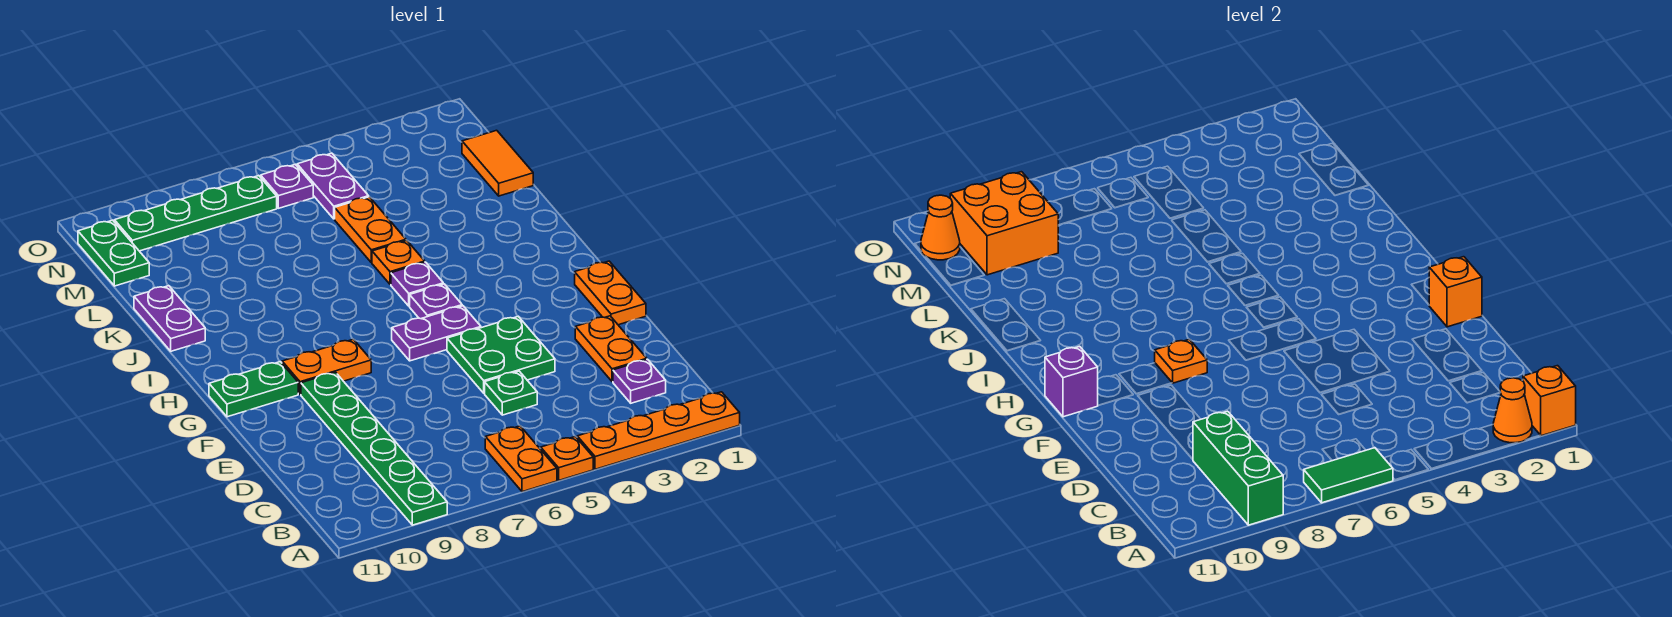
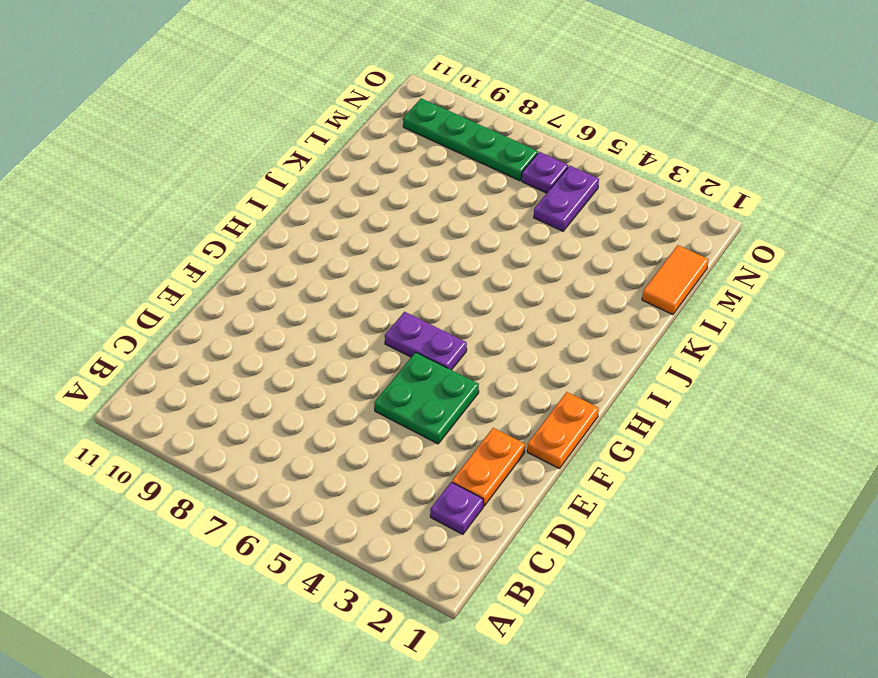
none -> orange 1x4 plate [577,392,740,469]
none -> orange 1x1 plate [541,436,593,480]
none -> orange 1x2 plate [485,426,557,492]
none -> green 1x6 plate [301,372,447,525]

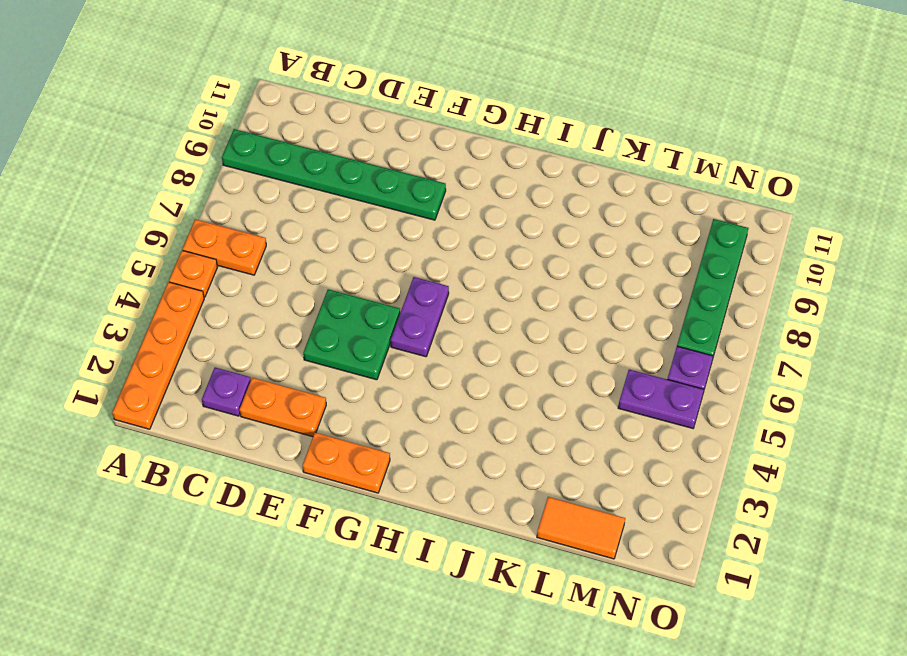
none -> green 1x1 plate [485,371,537,415]
none -> orange 1x2 plate [282,339,371,394]
none -> green 1x2 plate [209,362,298,417]
none -> purple 1x1 plate [410,284,462,319]

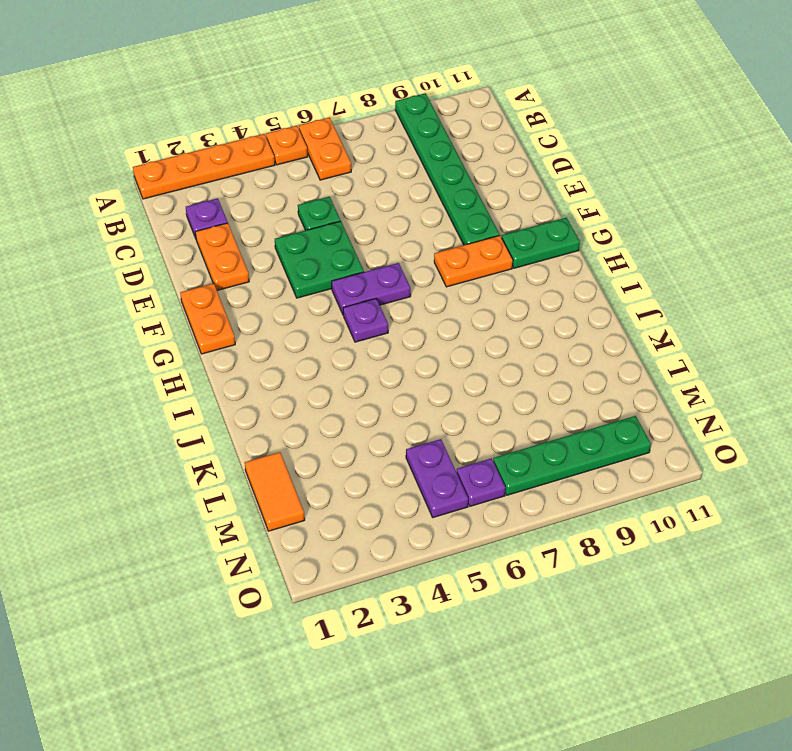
none -> purple 1x1 plate [391,262,443,306]
none -> orange 1x1 plate [372,240,425,284]
none -> purple 1x2 plate [134,286,205,351]
none -> orange 1x2 plate [335,197,406,263]

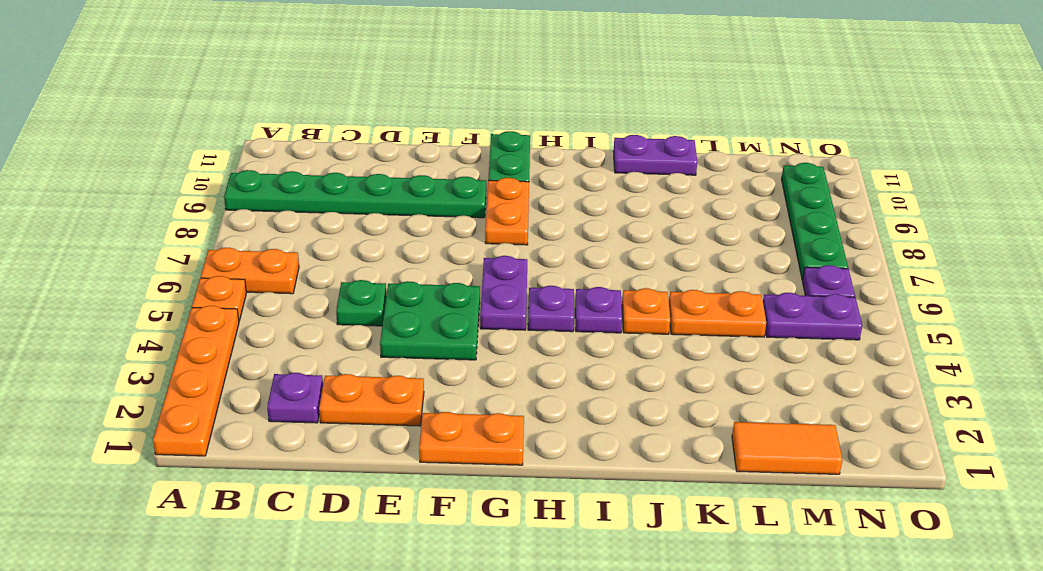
none -> green 1x2 plate [78,220,149,286]
none -> orange 1x1 brick [1523,366,1576,436]
none -> orange 1x1 cone [1493,378,1532,443]
none -> green 1x2 tile [1304,448,1393,503]

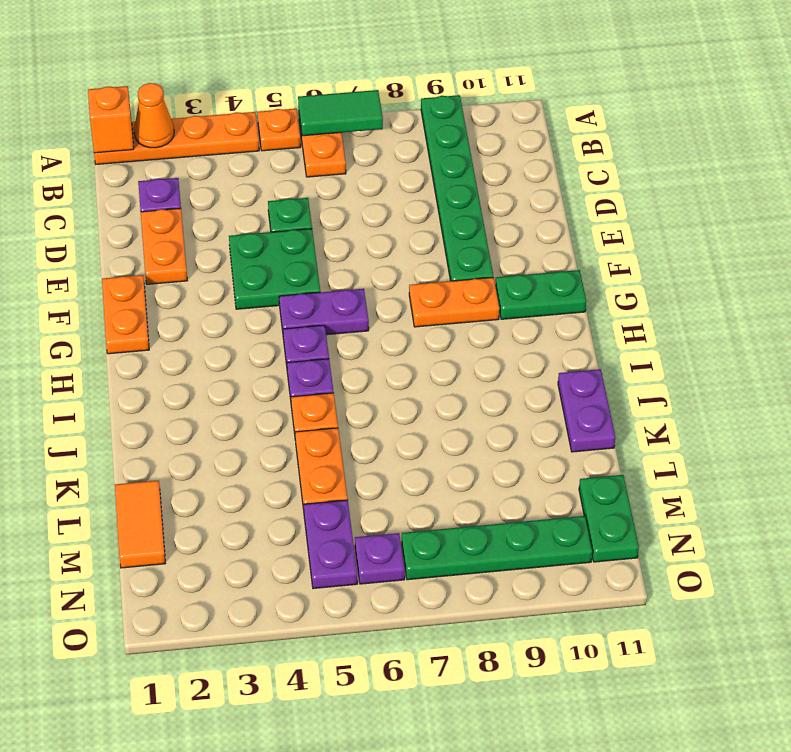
none -> green 1x3 brick [1193,411,1283,525]
none -> orange 1x1 brick [1429,257,1482,327]
none -> orange 1x1 plate [1155,339,1207,383]
none -> purple 1x1 brick [1045,346,1098,417]

